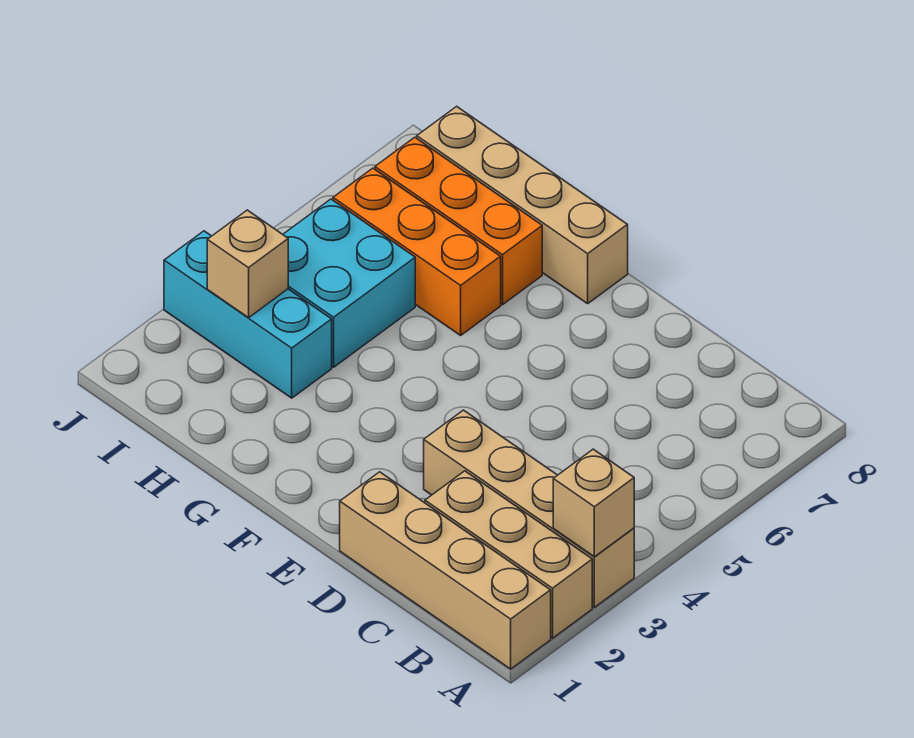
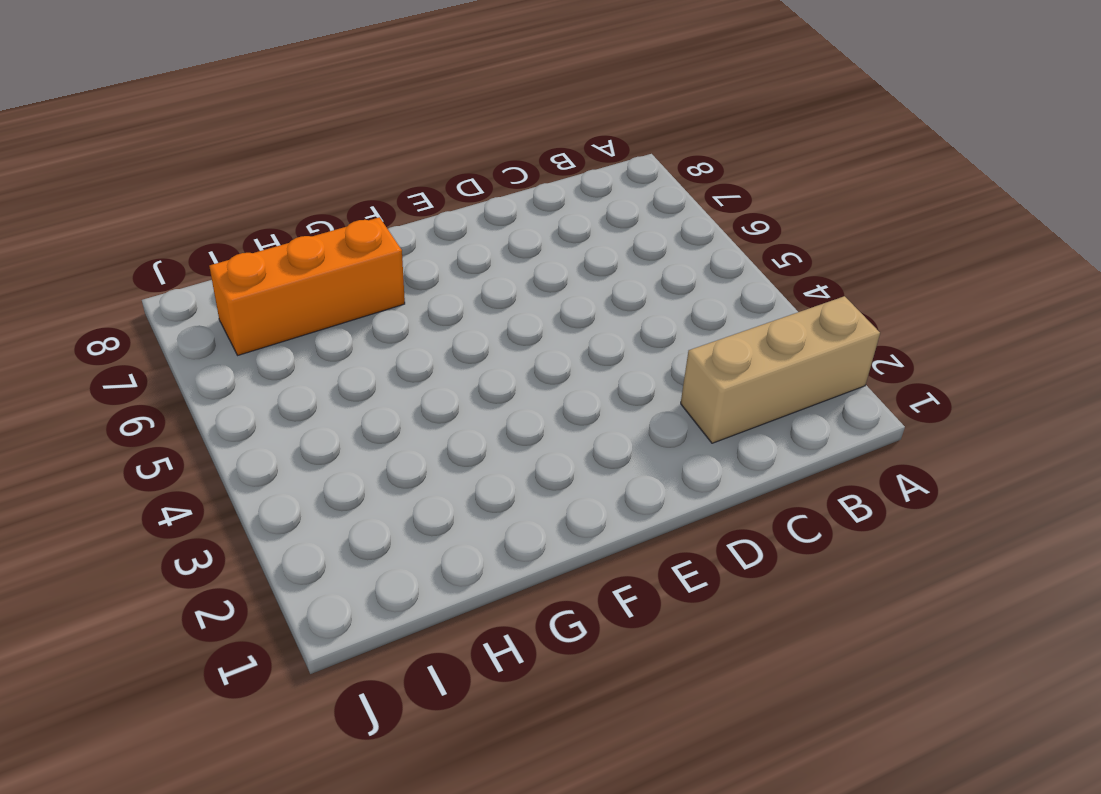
none -> tan 1x4 brick [340,472,551,669]
none -> tan 1x4 brick [424,410,634,607]

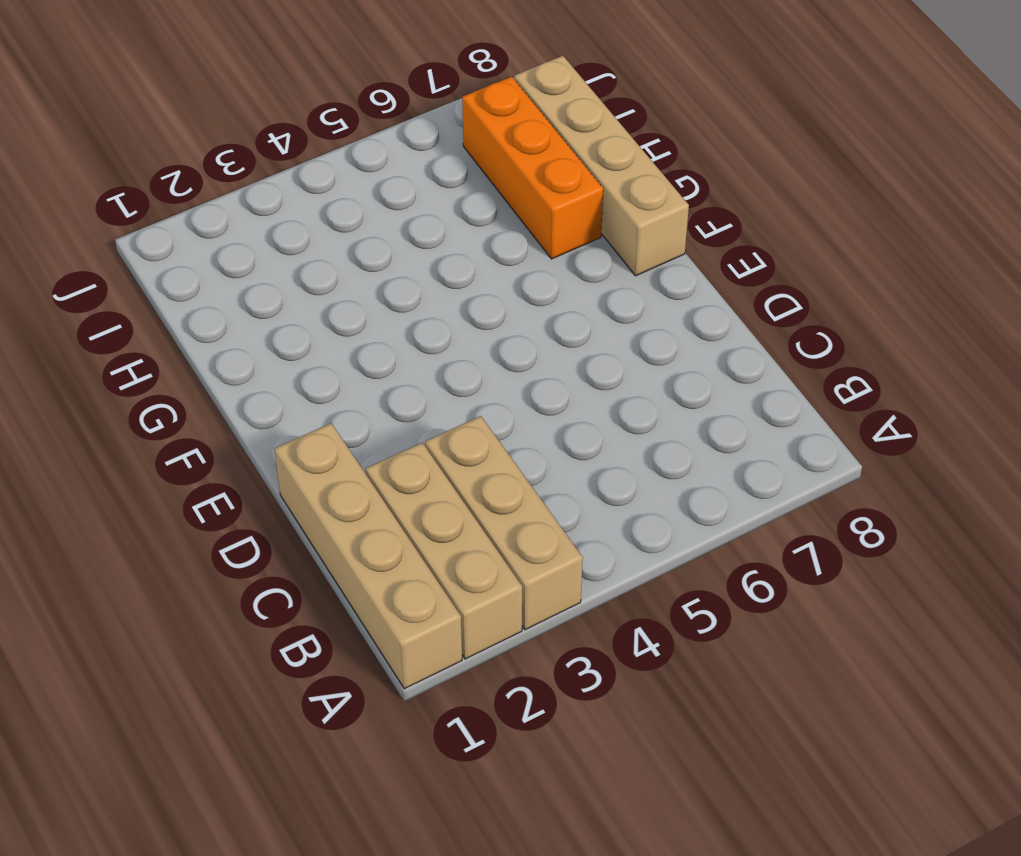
tan 1x3 brick [425,416,583,630] -> tan 1x4 brick [424,410,634,607]
none -> orange 1x3 brick [333,168,501,335]
none -> cyan 1x3 brick [164,231,332,398]

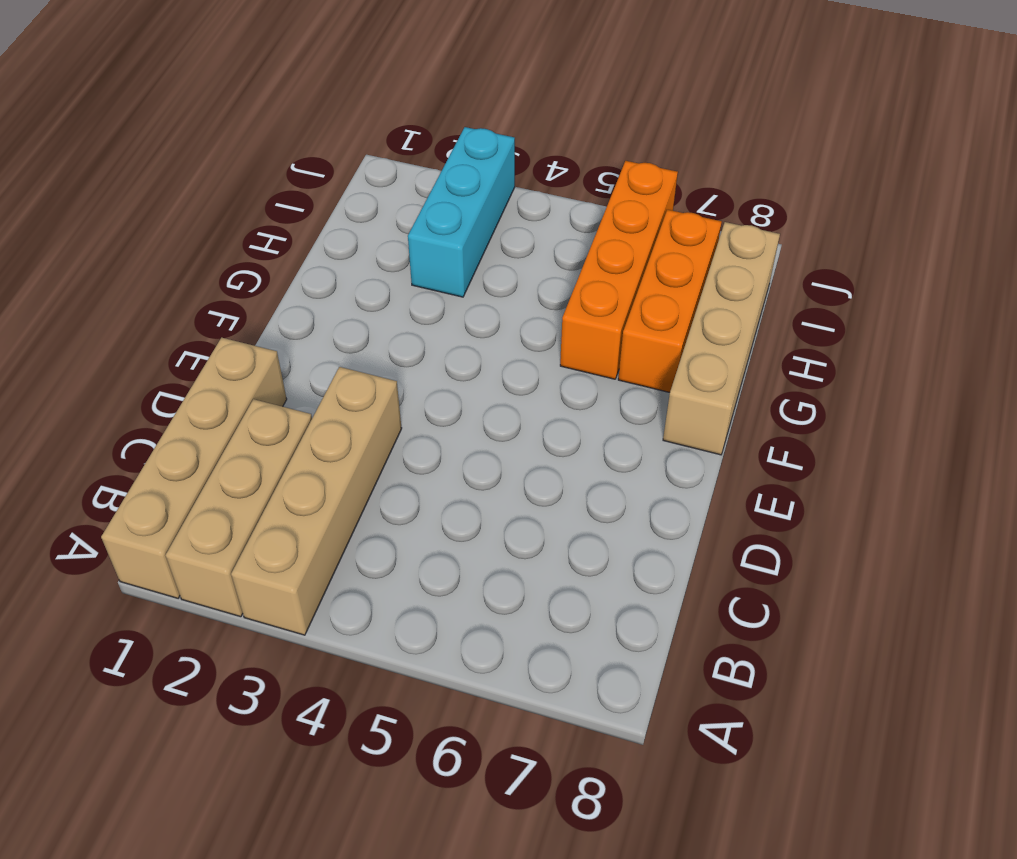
orange 1x4 brick [560,161,678,379] -> orange 1x3 brick [333,168,501,335]
none -> cyan 2x2 brick [283,199,415,367]
none -> tan 1x1 brick [553,449,634,557]

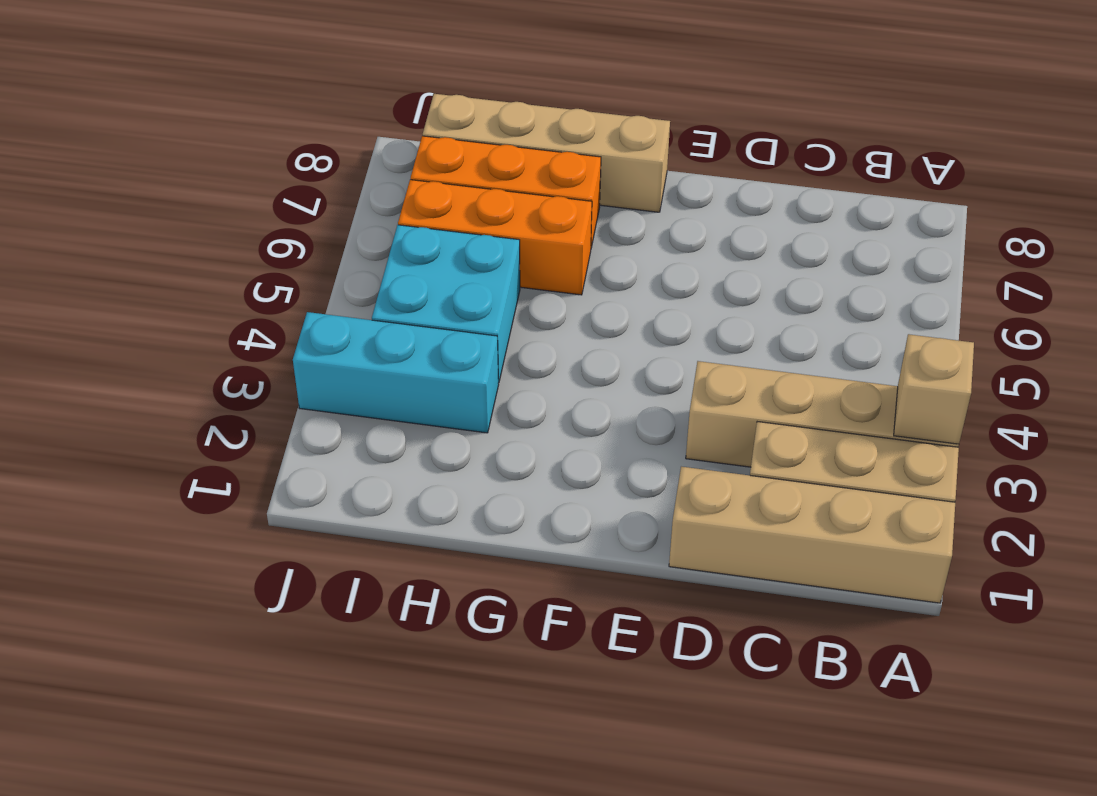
none -> tan 1x1 brick [207,210,288,318]

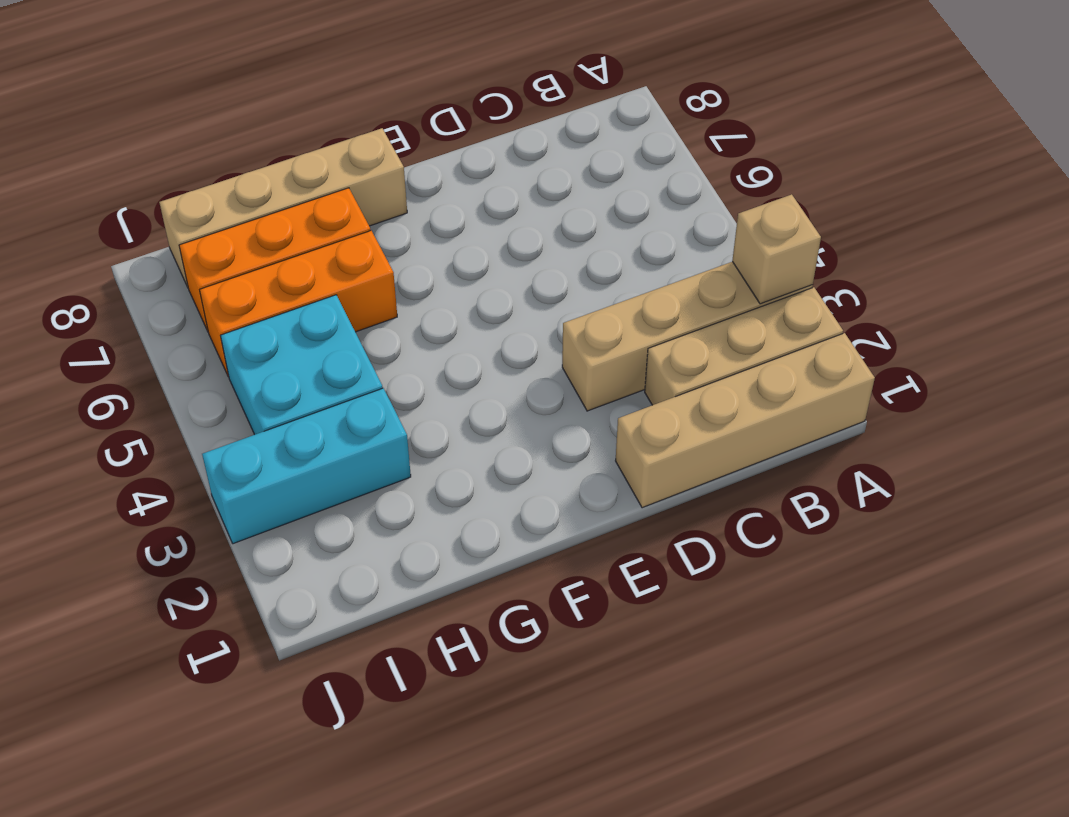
none -> tan 1x1 brick [207,210,288,318]

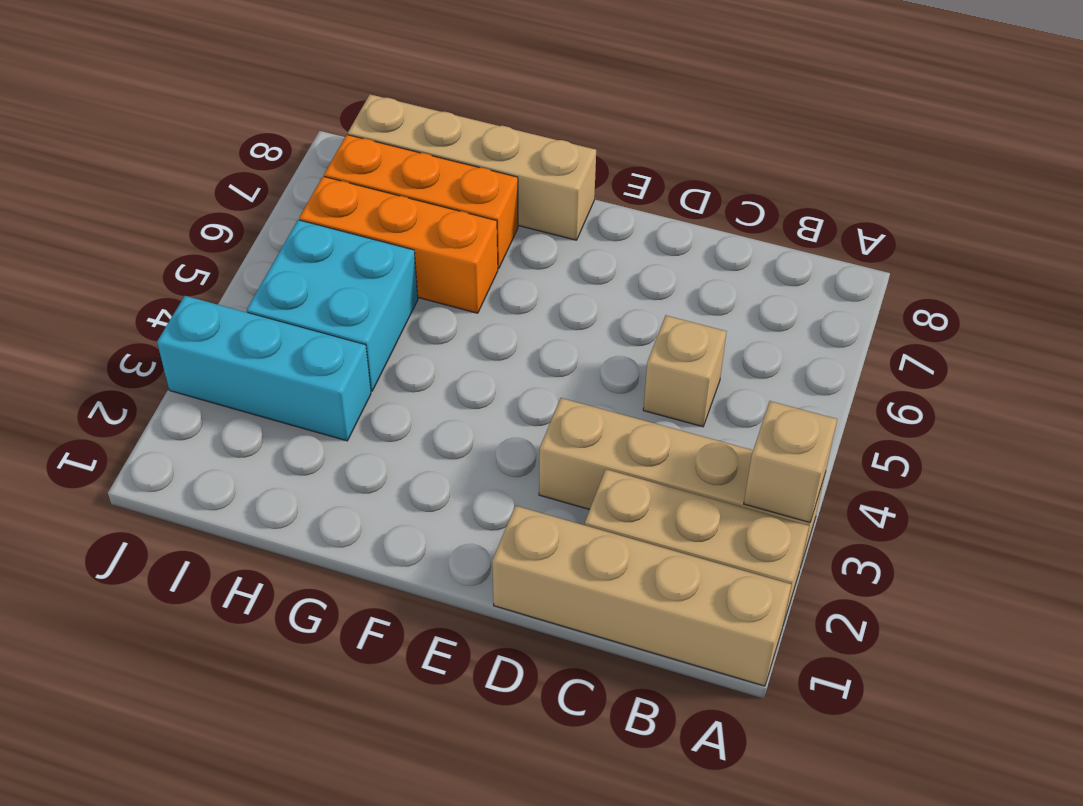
tan 1x1 brick [643,316,727,427] -> tan 1x1 brick moved to [207,210,288,318]

